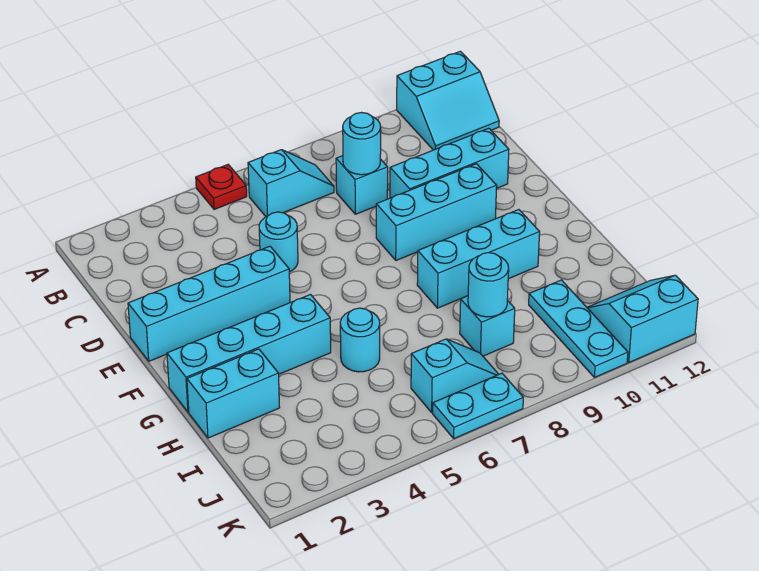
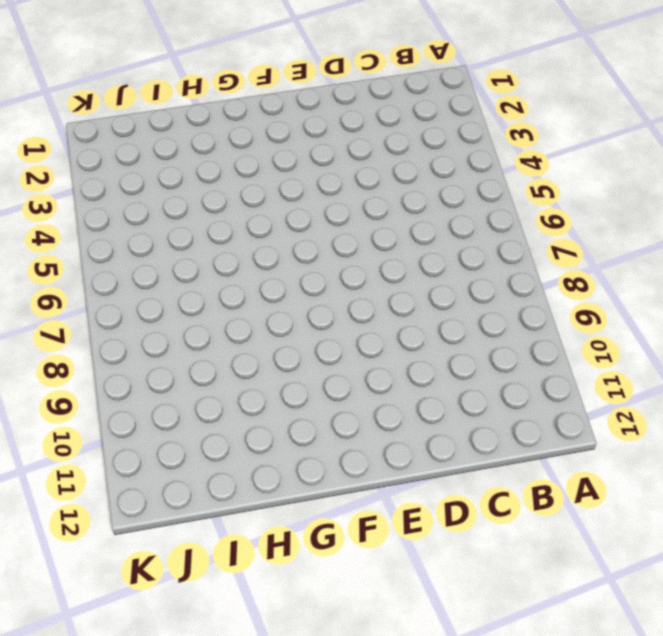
none -> red 1x1 plate [196,165,247,210]
none -> cyan 2x2 slope [397,51,499,150]
none -> cyan 1x2 slope [248,150,334,217]

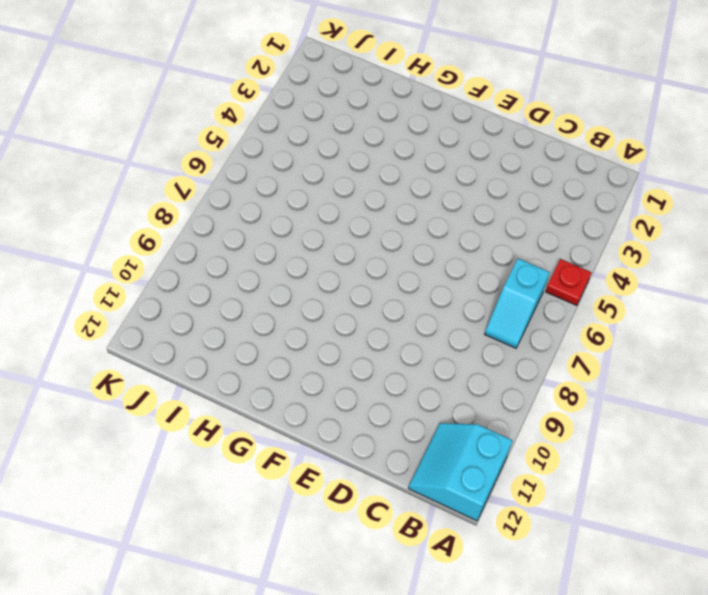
none -> cyan 1x1 brick [336,156,388,214]
none -> cyan 1x1 round brick [259,212,298,272]
none -> cyan 1x3 brick [390,128,509,198]

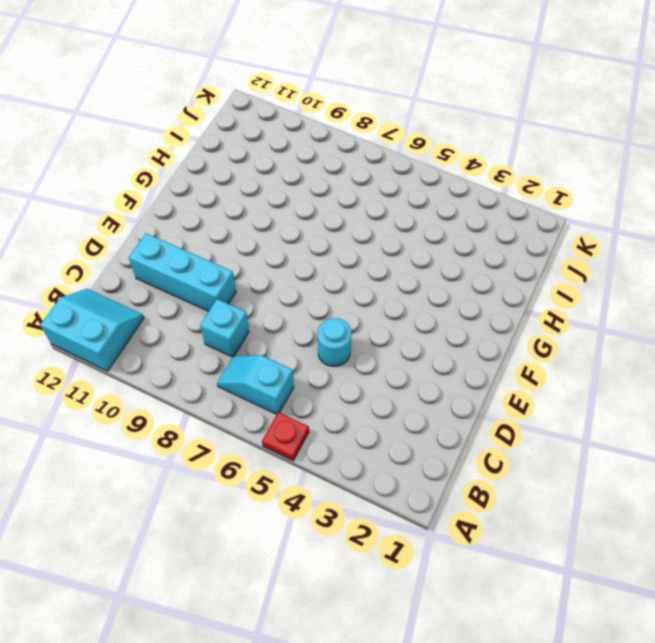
none -> cyan 1x4 brick [128,246,290,361]
none -> cyan 1x3 brick [376,164,497,260]
none -> cyan 1x4 brick [167,295,331,412]

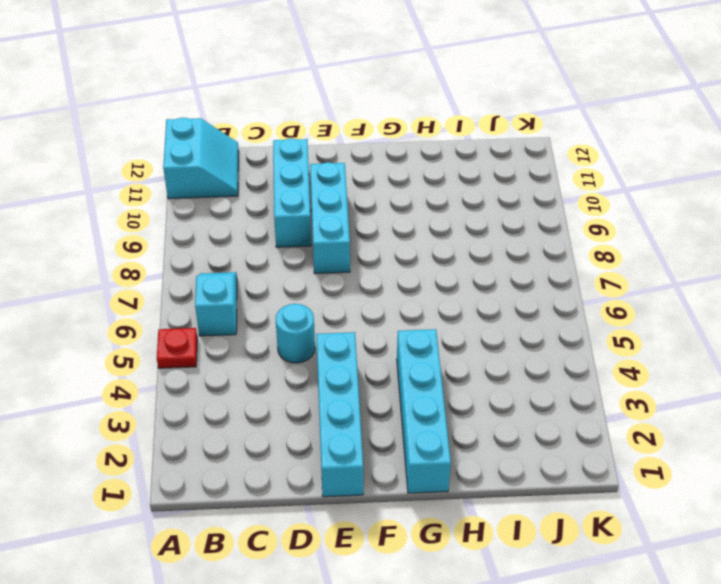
none -> cyan 1x1 brick [336,156,388,214]
none -> cyan 1x3 brick [417,210,540,308]
none -> cyan 1x2 brick [187,349,280,438]

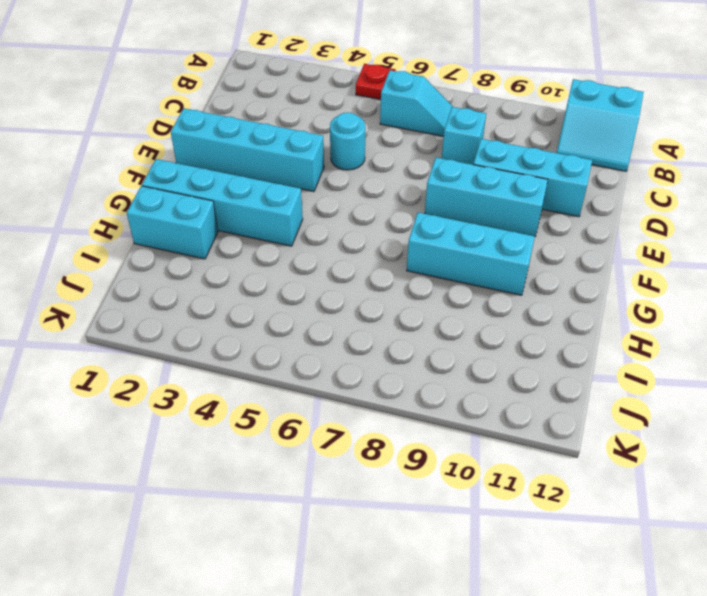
none -> cyan 1x1 round brick [340,308,380,372]
none -> cyan 1x1 brick [460,296,515,356]
none -> cyan 1x3 plate [529,280,628,378]

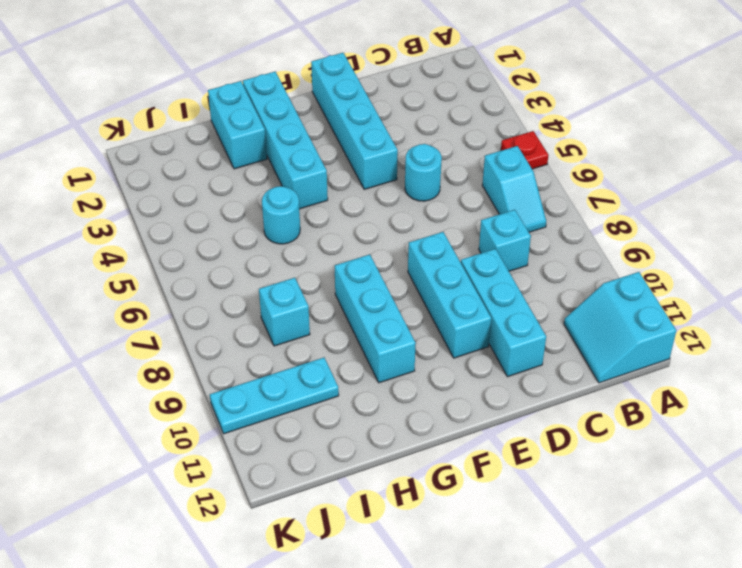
none -> cyan 1x2 slope [411,339,499,413]
none -> cyan 2x2 slope [587,275,698,362]
none -> cyan 1x2 plate [433,373,523,438]

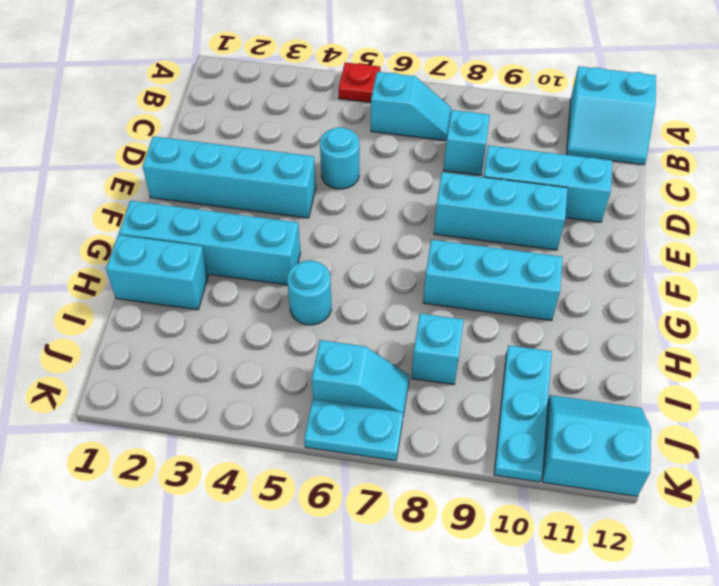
none -> cyan 1x1 round brick [343,113,381,175]
none -> cyan 1x1 round brick [468,253,509,317]

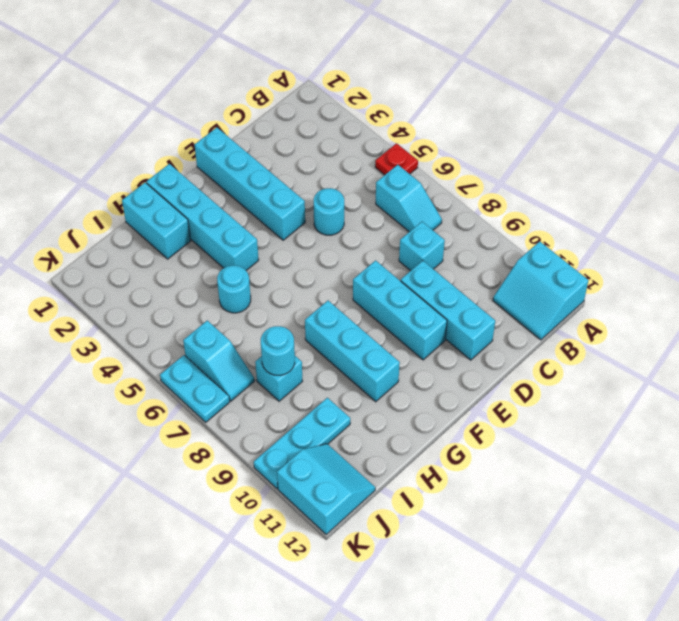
none -> cyan 1x1 round brick [343,113,381,175]

